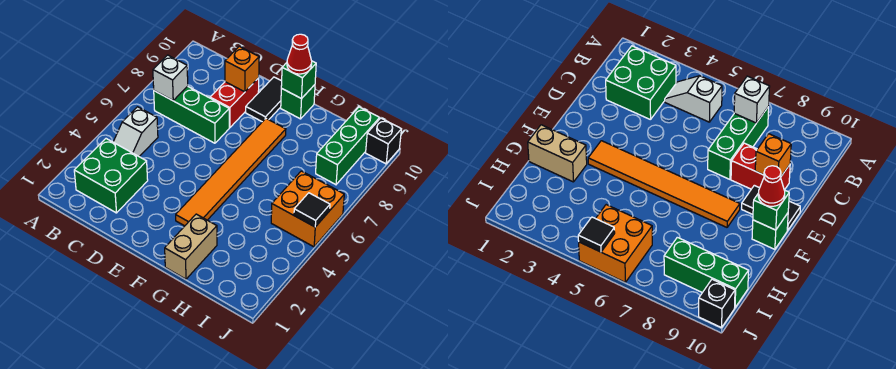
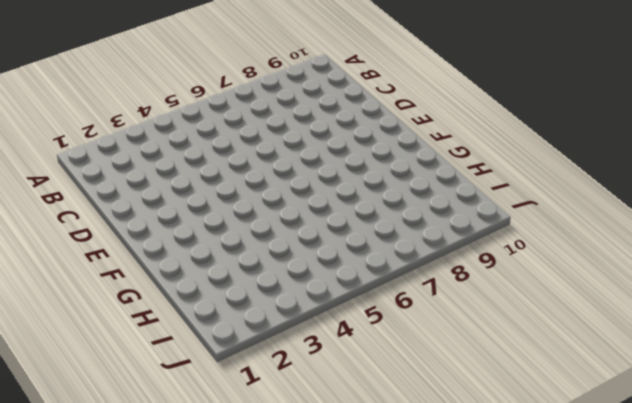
none -> green 2x2 brick [74,139,148,213]
none -> white 1x2 slope [113,107,158,156]
none -> green 1x3 brick [154,86,229,143]

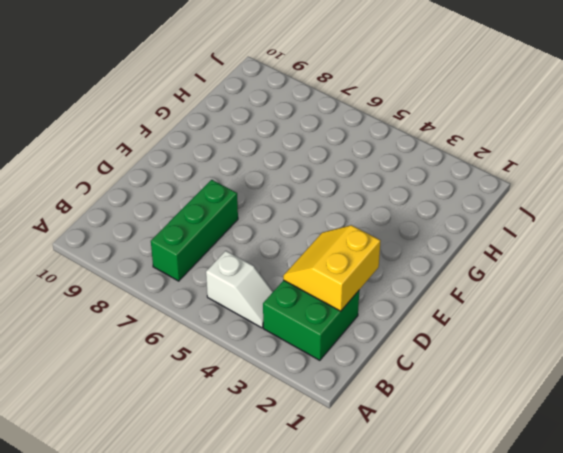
yellow 2x2 slope [283,225,380,311] -> none
none -> red 1x2 brick [210,78,259,128]
none -> black 1x2 tile [246,77,282,122]
none -> orange 1x6 tile [176,119,286,226]

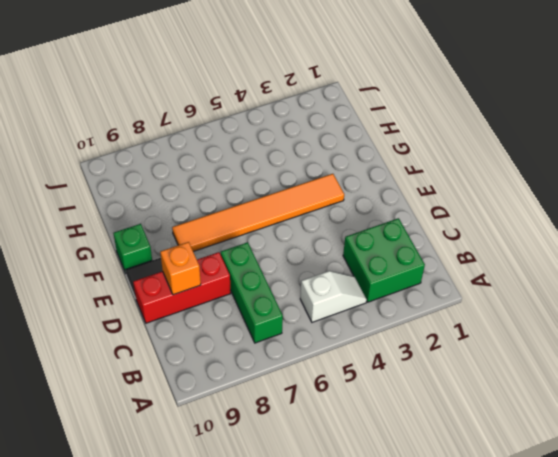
red 1x3 brick [133,252,231,323] -> red 1x2 brick [210,78,259,128]
none -> tan 1x2 brick [165,214,217,279]
none -> orange 2x2 brick [271,171,344,247]
none -> green 1x3 brick [316,107,380,185]

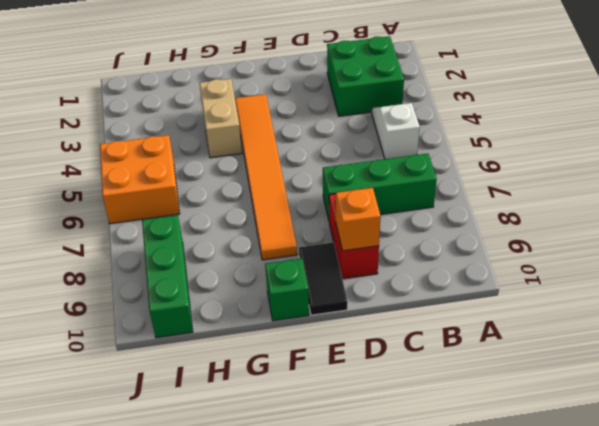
tan 1x2 brick [199,79,242,158] -> tan 1x2 brick moved to [165,214,217,279]
none -> black 1x1 brick [366,118,401,164]
none -> white 1x1 brick [153,55,188,101]
none -> green 1x1 brick [281,61,316,99]

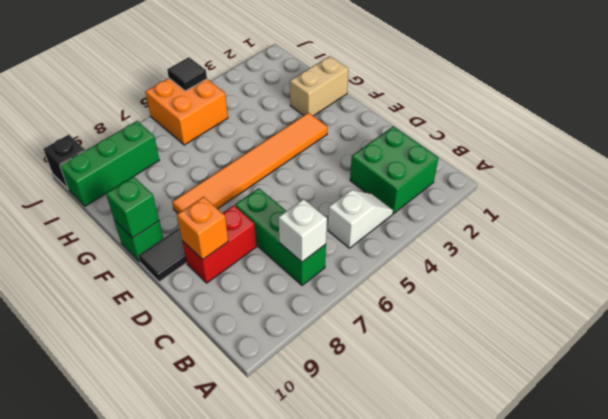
none -> red 1x1 cone [287,34,312,74]

